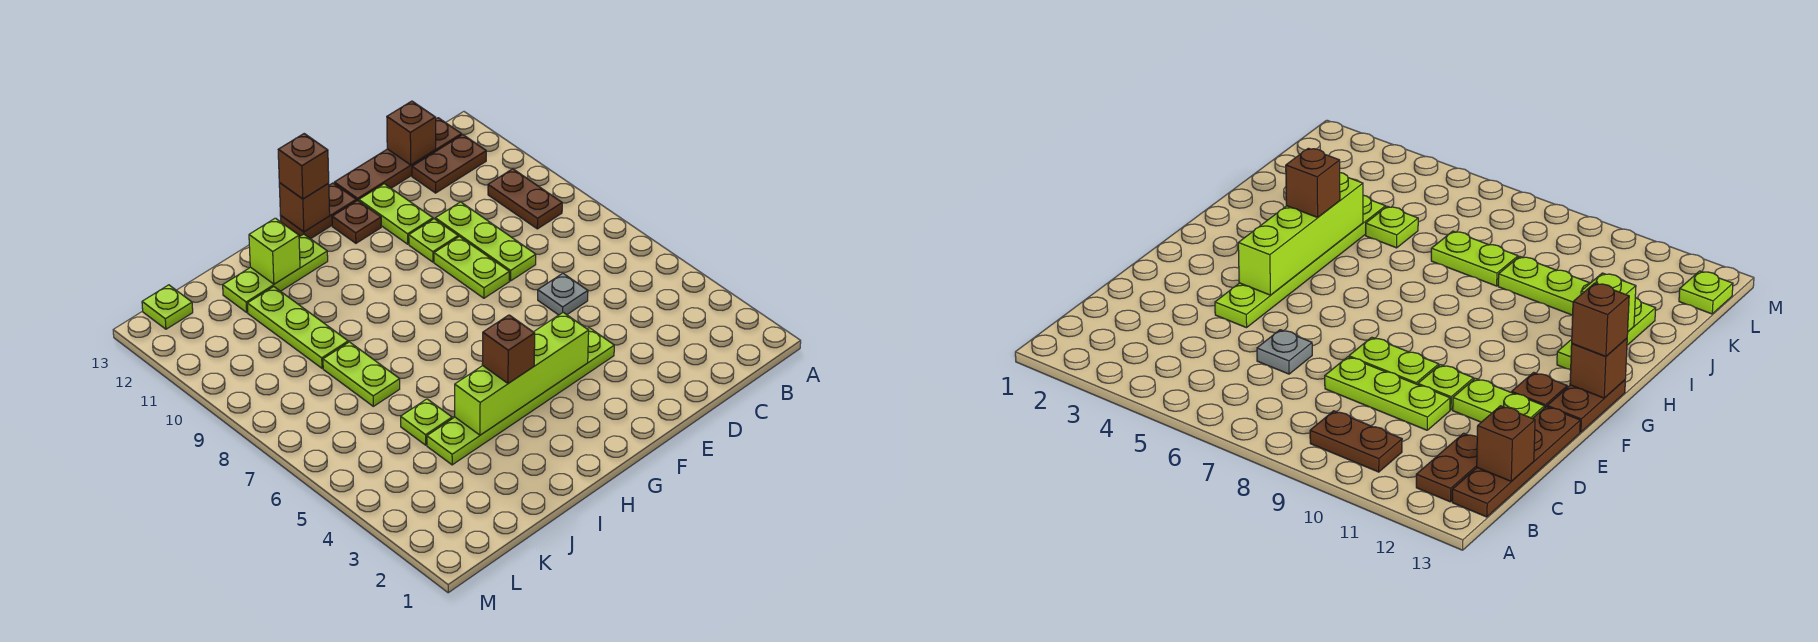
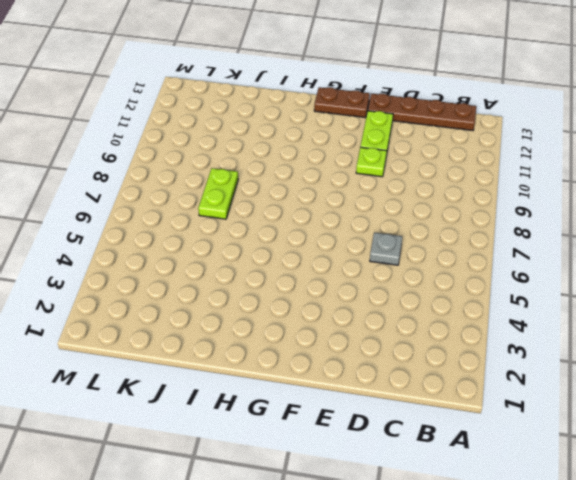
none -> brown 1x2 plate [488,169,562,229]
none -> brown 1x2 plate [412,135,486,193]
none -> lime 1x3 plate [435,202,536,281]

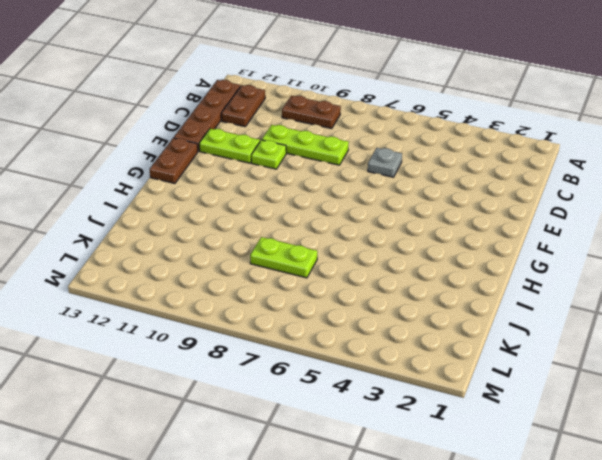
none -> lime 1x6 plate [427,328,614,465]
none -> lime 1x2 plate [434,237,509,298]
none -> brown 1x1 plate [332,200,381,243]

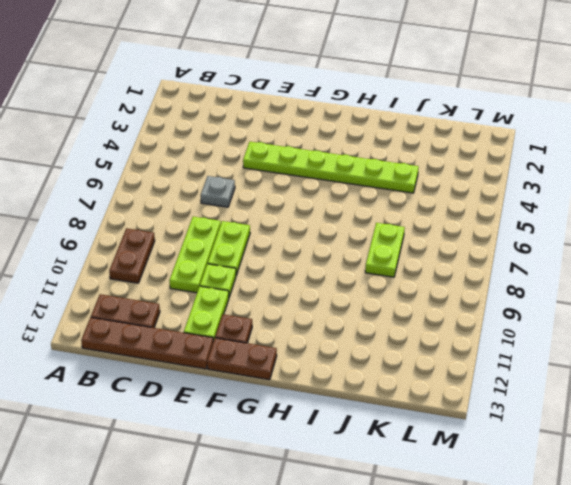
none -> lime 1x3 plate [223,234,328,312]
none -> lime 1x1 plate [401,399,452,445]
none -> lime 1x3 plate [247,287,348,368]

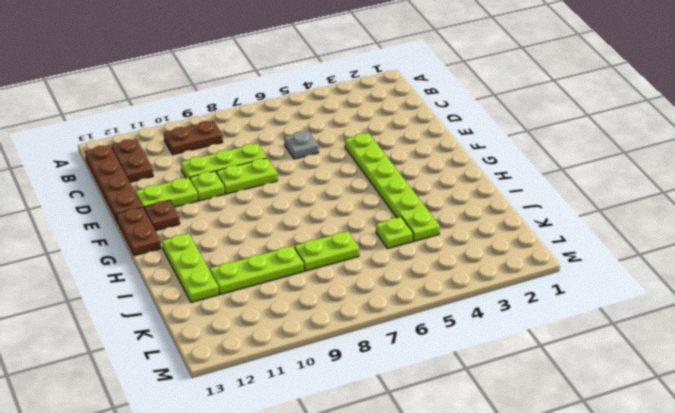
none -> lime 1x1 plate [142,285,193,329]
none -> brown 1x1 brick [387,101,436,165]
none -> lime 1x4 brick [455,312,589,435]

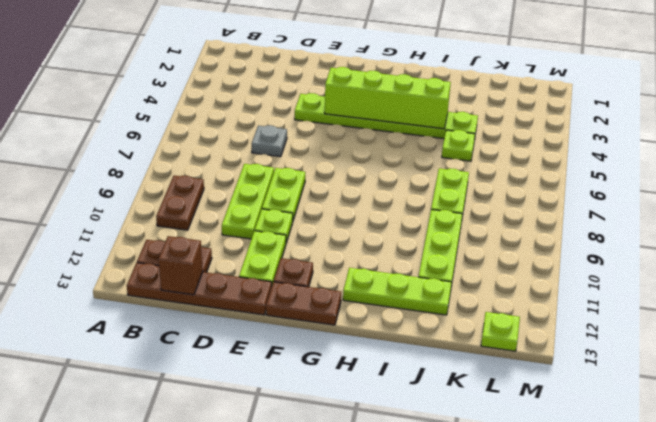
none -> brown 1x1 brick [279,183,330,232]
none -> lime 1x1 brick [249,218,300,284]
none -> brown 1x1 brick [278,134,329,199]

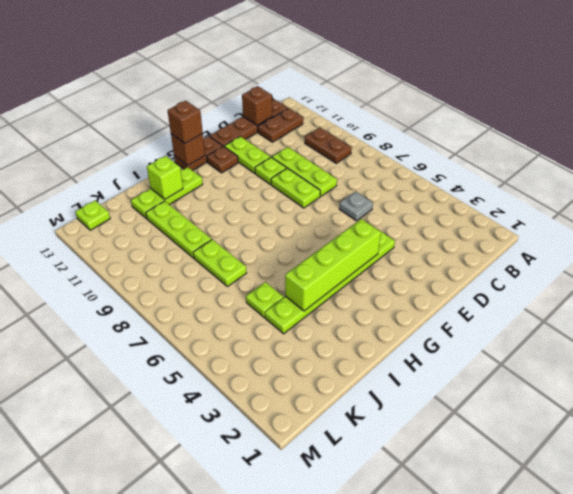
none -> brown 1x1 brick [482,315,535,383]

